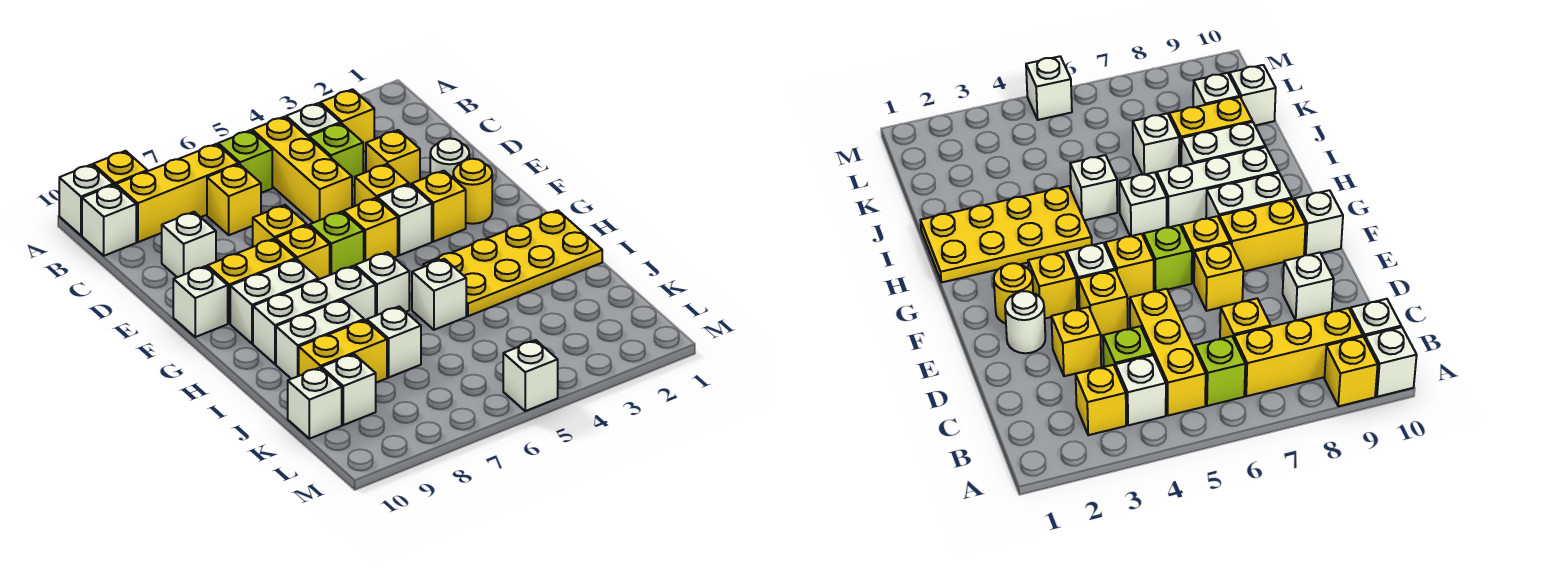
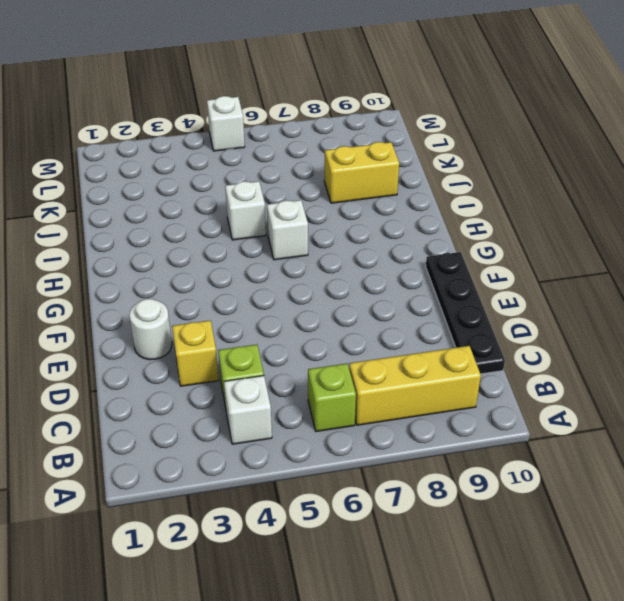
black 1x4 plate [426,252,505,374] -> white 1x1 brick [173,266,228,337]
none -> yellow 1x1 brick [93,151,147,186]
none -> white 1x1 brick [59,165,113,236]
none -> yellow 1x1 brick [320,89,374,152]
none -> yellow 1x3 brick [252,117,352,223]

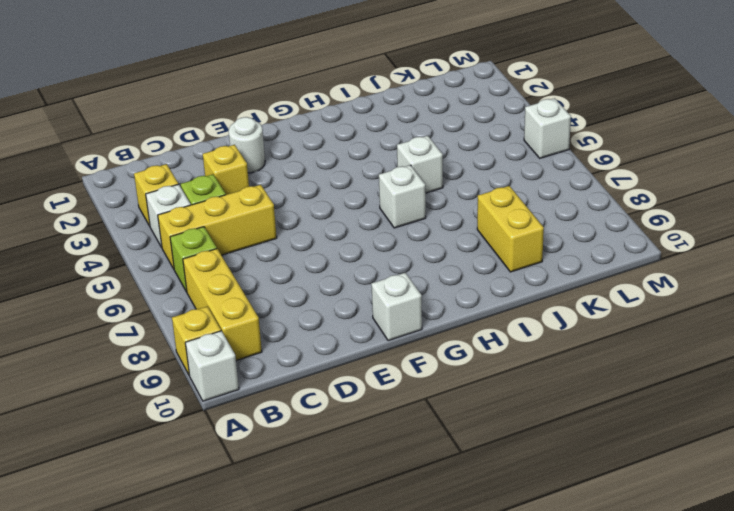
none -> white 1x1 brick [82,185,136,256]
none -> yellow 1x1 brick [207,164,261,235]
none -> white 1x1 brick [162,212,216,277]
none -> yellow 1x1 brick [355,164,409,206]

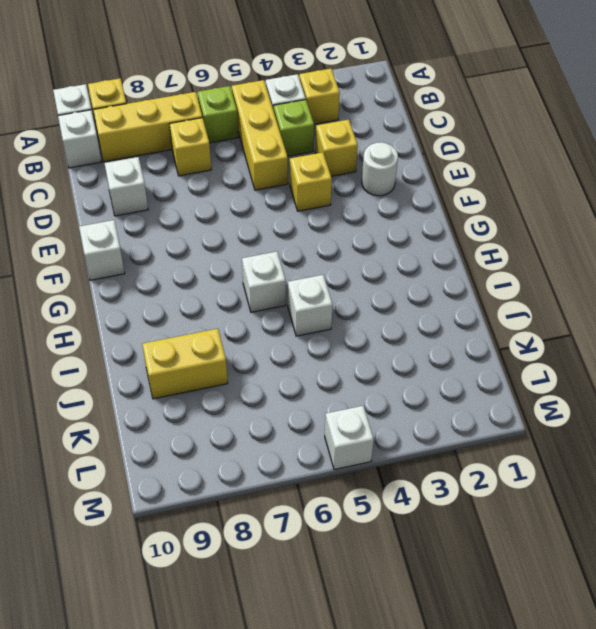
none -> yellow 1x1 brick [253,205,307,247]
none -> yellow 1x1 round brick [453,159,492,224]
none -> yellow 1x1 brick [412,171,466,242]
none -> white 1x1 brick [378,184,432,255]

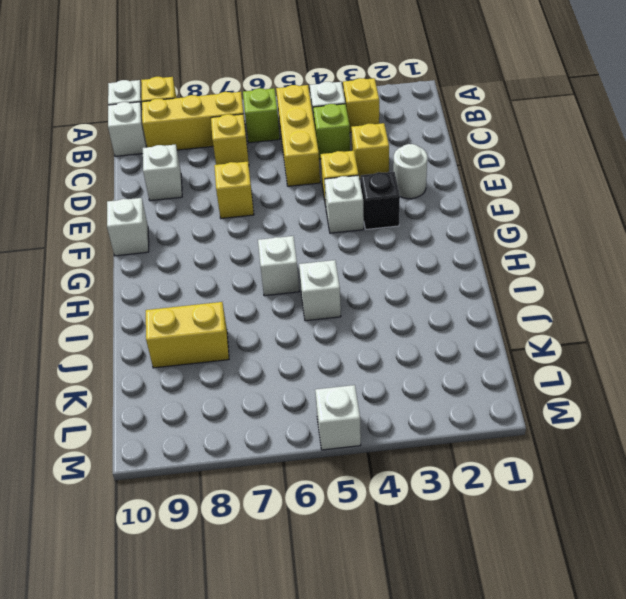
black 1x1 brick [361,172,400,229] -> yellow 1x1 brick [412,171,466,242]
none -> yellow 1x1 round brick [453,159,492,224]
none -> yellow 1x1 brick [344,198,398,261]
none -> lime 1x1 brick [310,212,364,275]
none -> yellow 1x1 brick [276,225,330,280]

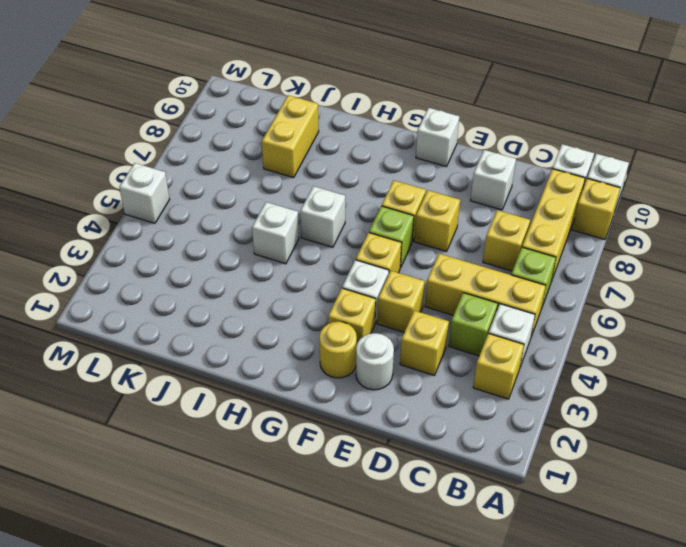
none -> yellow 1x2 brick [207,239,296,323]
none -> white 1x2 brick [230,259,318,344]
none -> yellow 2x4 plate [423,210,602,316]
none -> white 1x3 brick [253,266,375,364]

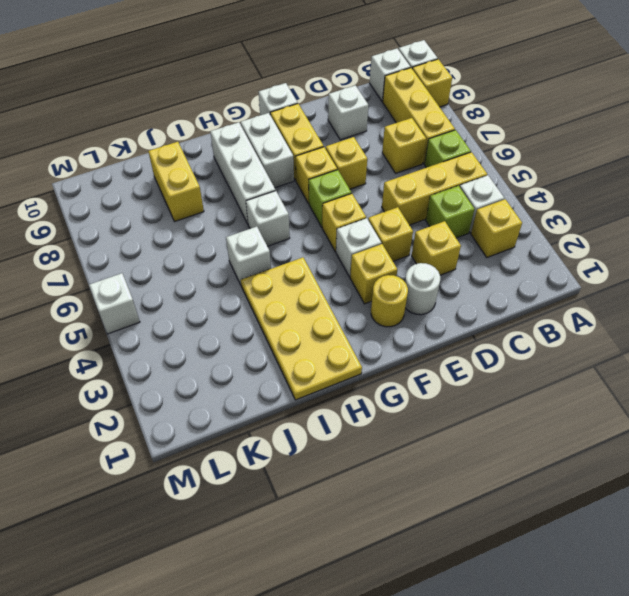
none -> white 1x2 brick [276,300,364,379]
none -> white 1x1 brick [367,306,421,377]
none -> white 1x1 brick [322,354,376,425]
none -> white 1x1 brick [288,368,342,439]

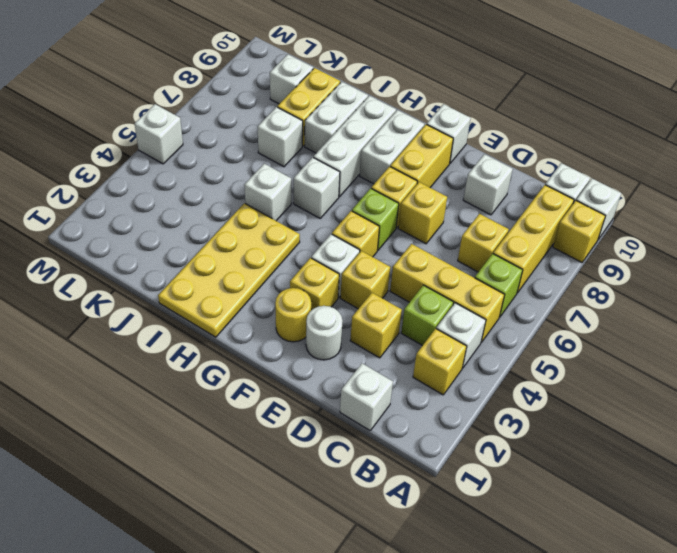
white 1x1 brick [340,363,393,430] -> white 1x1 brick moved to [288,368,342,439]

